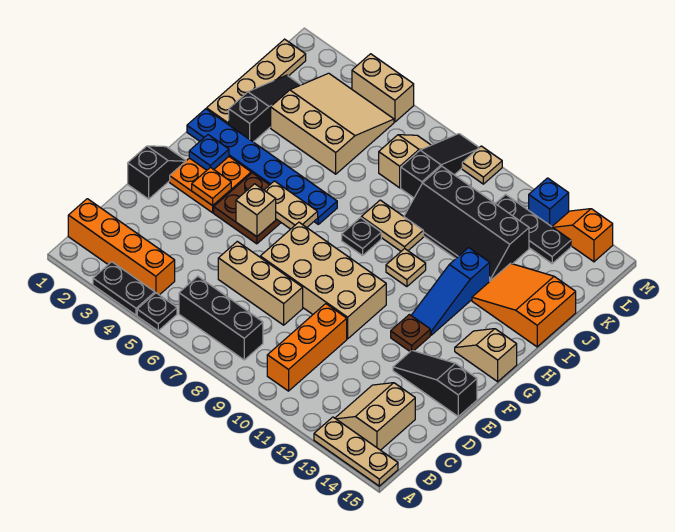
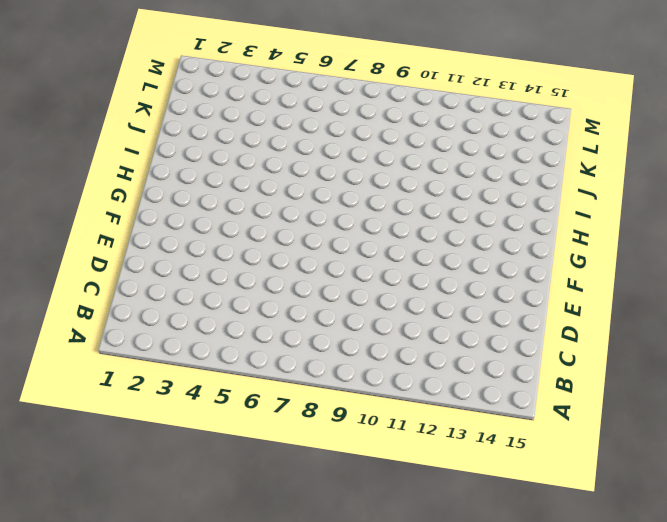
none -> black 1x2 plate [93,262,155,315]
none -> black 1x1 plate [137,293,177,331]
none -> tan 1x3 plate [314,417,398,486]
none -> orange 1x4 brick [68,199,175,295]

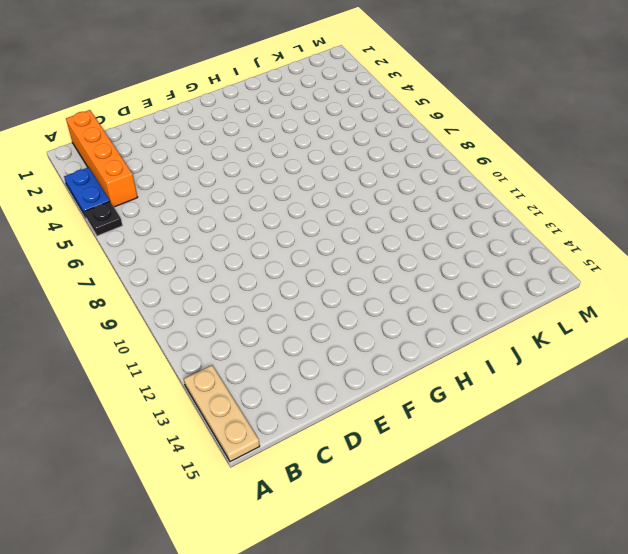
blue 1x2 plate [64,167,110,217] -> black 1x2 plate [93,262,155,315]
none -> black 1x3 brick [179,276,263,360]
none -> orange 1x3 brick [267,304,347,391]
none -> tan 2x2 slope [335,383,415,450]
none -> tan 1x3 brick [218,241,303,325]

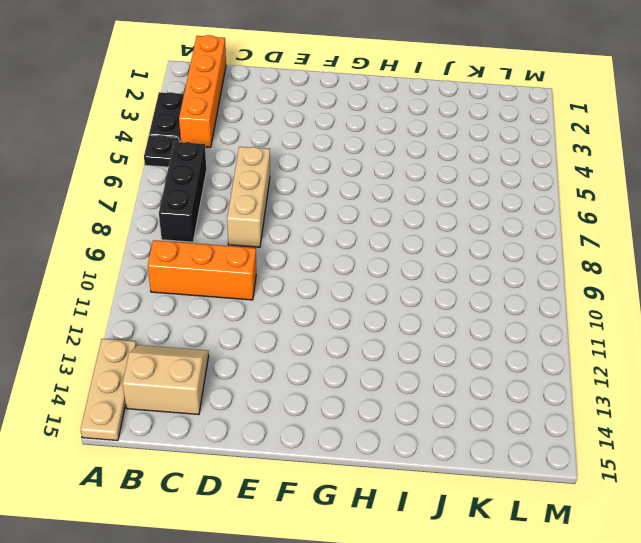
none -> black 1x2 slope [128,146,186,199]
none -> tan 2x4 brick [260,222,386,339]
none -> black 1x3 slope [393,351,477,416]
none -> orange 2x2 plate [170,157,251,213]

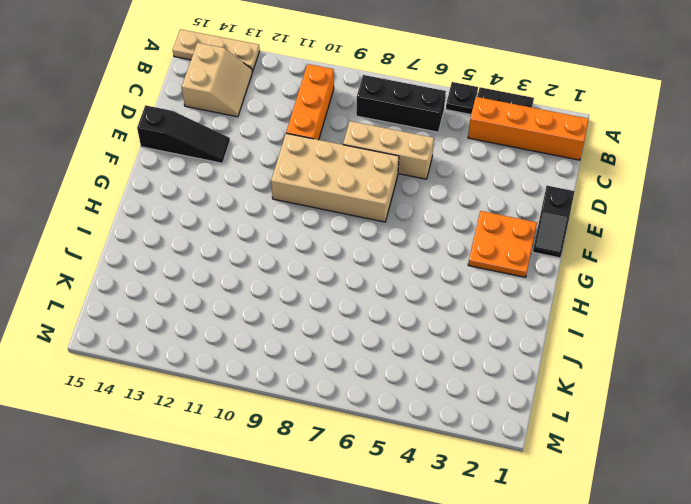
none -> brown 2x2 plate [214,173,281,244]
none -> brown 1x1 plate [391,315,430,351]
none -> blue 1x3 slope [411,248,490,335]
none -> tan 1x2 slope [455,329,517,382]

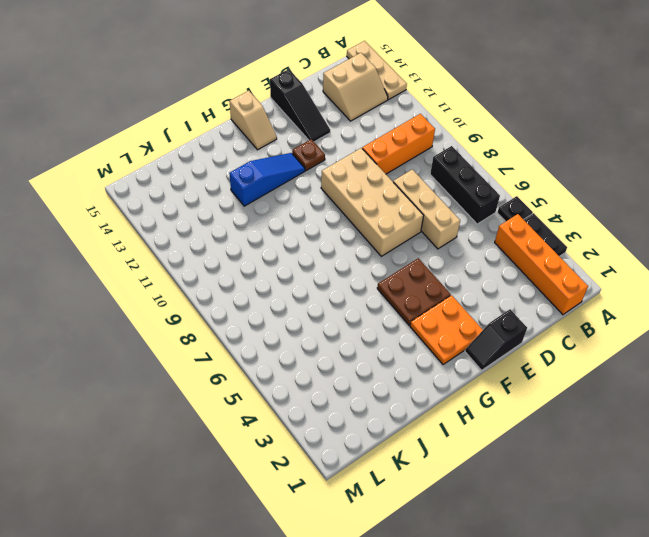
none -> blue 1x6 plate [187,109,337,224]
none -> black 1x1 plate [342,218,381,255]
none -> tan 1x1 plate [386,249,426,287]
none -> tan 1x4 plate [207,39,306,125]

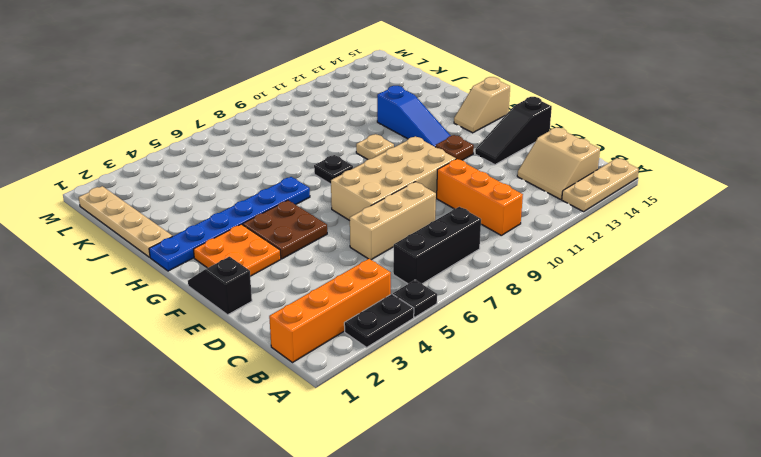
none -> black 1x3 slope [229,75,300,142]
none -> tan 1x2 plate [361,200,423,251]
none -> orange 2x3 slope [472,263,576,347]
none -> tan 3x3 slope [271,73,394,174]

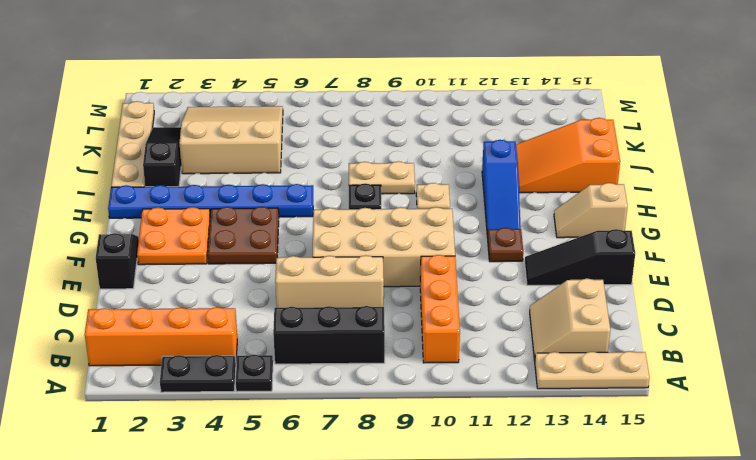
none -> black 2x4 slope [404,166,529,281]
none -> tan 1x2 slope [379,135,431,188]
none -> black 1x3 slope [401,134,479,198]
none -> black 1x3 plate [495,195,571,264]

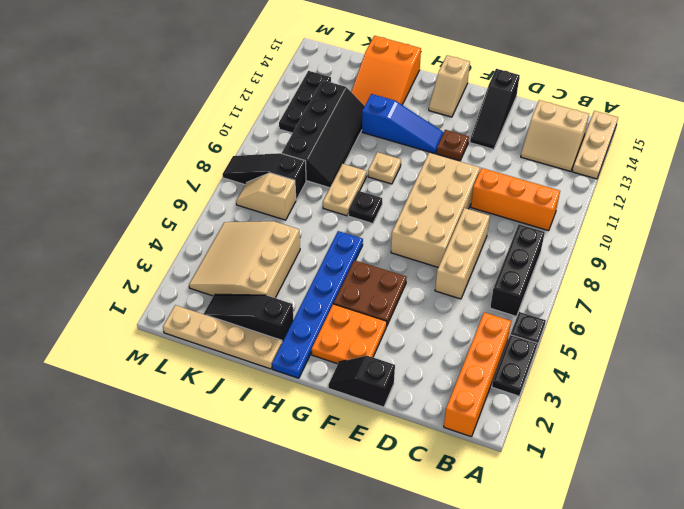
none -> tan 1x2 brick [352,54,414,122]
none -> tan 1x1 plate [462,146,502,184]
none -> blue 1x1 brick [529,178,569,227]
none -> orange 1x2 slope [552,209,613,262]

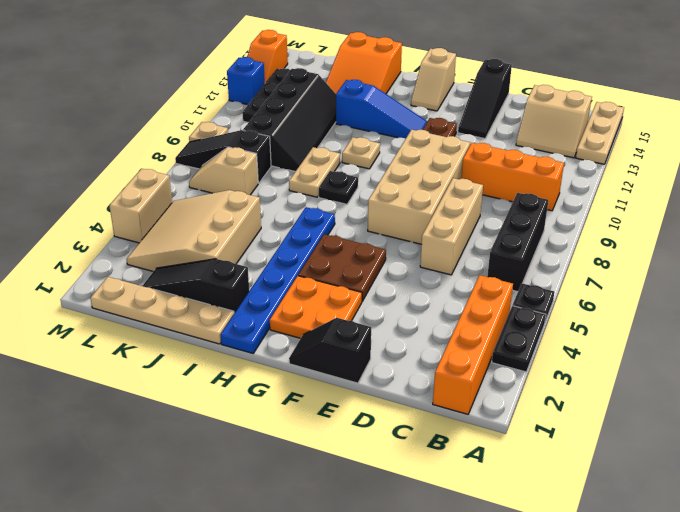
none -> orange 1x1 plate [192,167,231,206]
none -> tan 1x1 brick [236,184,276,237]
none -> blue 1x1 plate [189,135,229,170]
none -> tan 1x2 plate [264,181,318,229]

